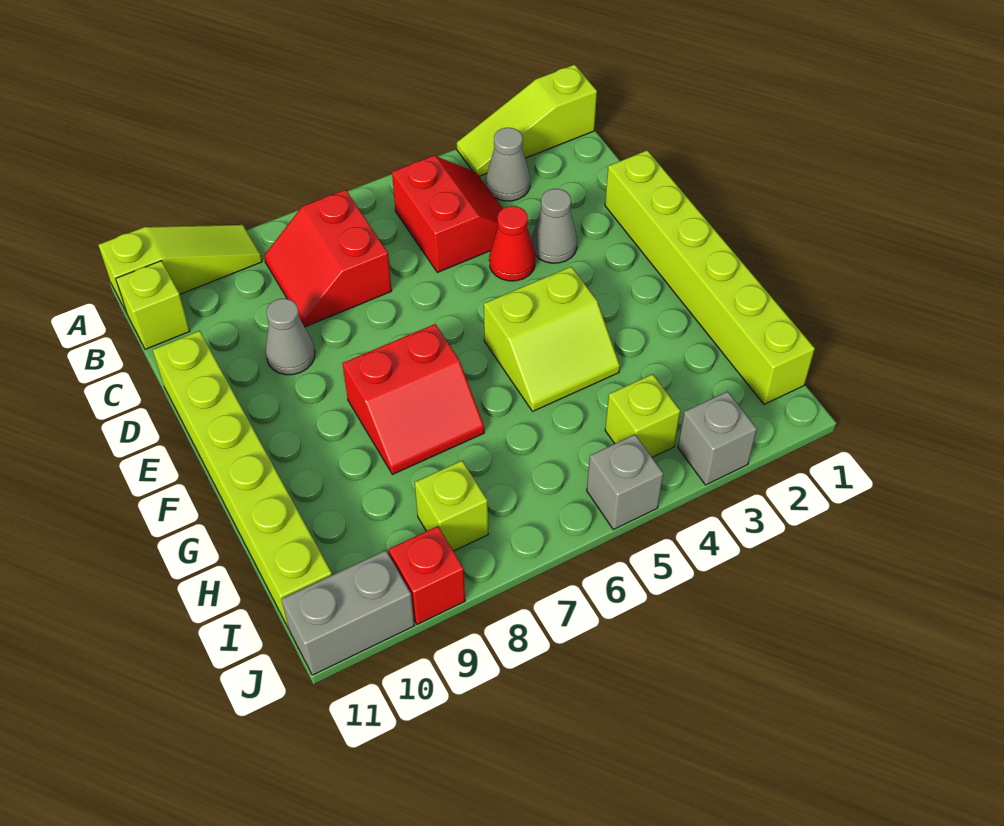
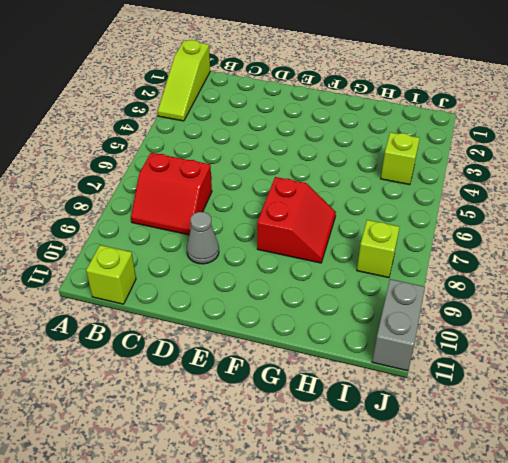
none -> lime 1x3 slope [98,225,262,313]
none -> grey 1x1 cone [486,128,530,201]
none -> red 2x2 slope [392,156,503,272]

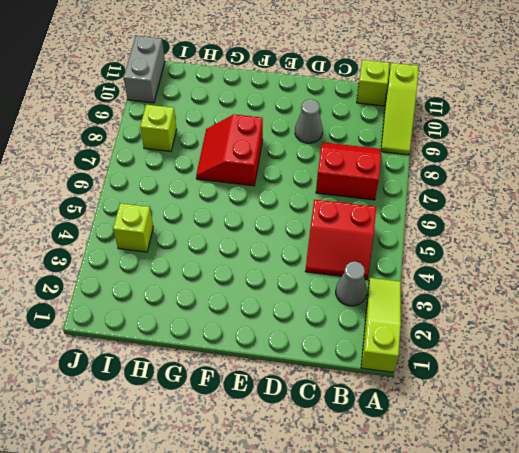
none -> lime 1x6 brick [605,150,815,404]
none -> grey 1x1 cone [532,189,577,263]
none -> red 1x1 cone [489,206,535,281]

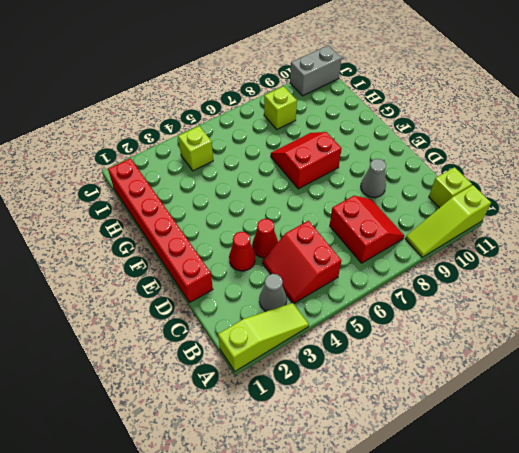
red 1x6 brick [108,158,213,303] -> lime 1x6 brick [605,150,815,404]
red 1x1 cone [229,232,255,271] -> grey 1x1 cone [532,189,577,263]
none -> lime 1x6 brick [153,331,332,629]
none -> lime 2x2 slope [484,267,620,411]
none -> grey 1x1 brick [678,391,757,485]

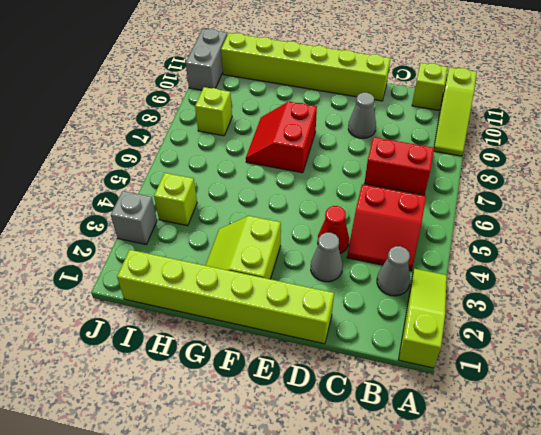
lime 2x2 slope [205,216,281,279] -> lime 2x2 slope moved to [484,267,620,411]
none -> grey 1x1 brick [587,435,663,530]
none -> red 1x1 brick [389,526,465,624]

